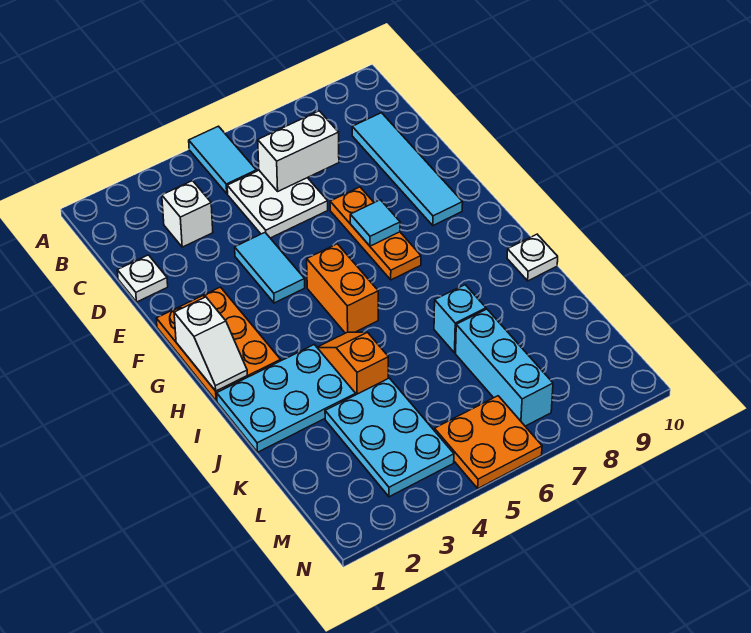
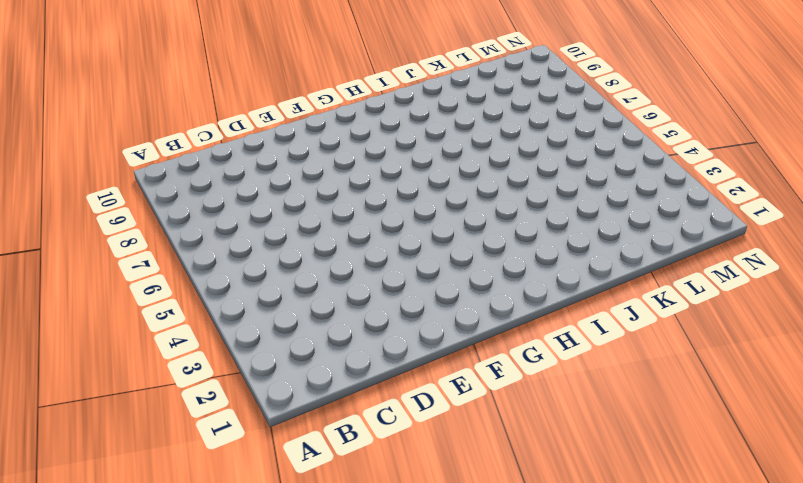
none -> cyan 1x2 tile [189,126,256,194]
none -> white 1x1 brick [162,181,213,247]
none -> white 2x2 plate [227,170,328,238]

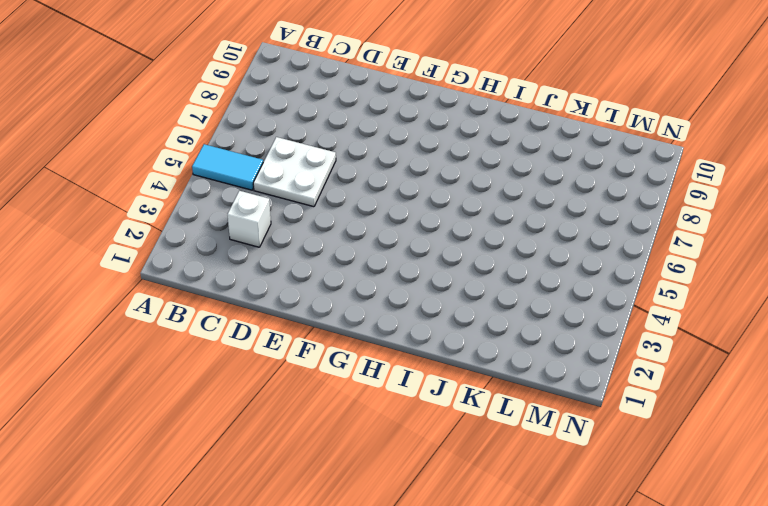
none -> cyan 1x4 tile [352,113,463,225]
none -> white 1x1 plate [117,255,168,302]
none -> cyan 1x2 tile [235,233,305,303]

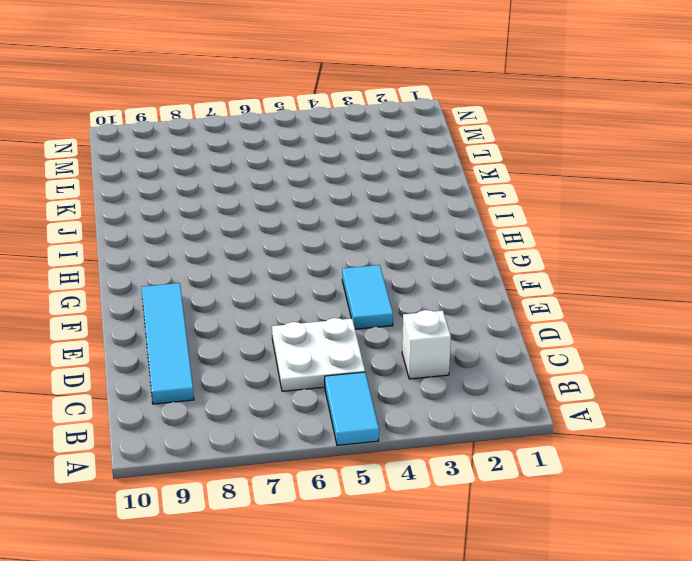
none -> white 1x1 plate [117,255,168,302]
none -> orange 1x3 plate [330,187,421,280]
none -> orange 2x3 plate [156,287,281,401]

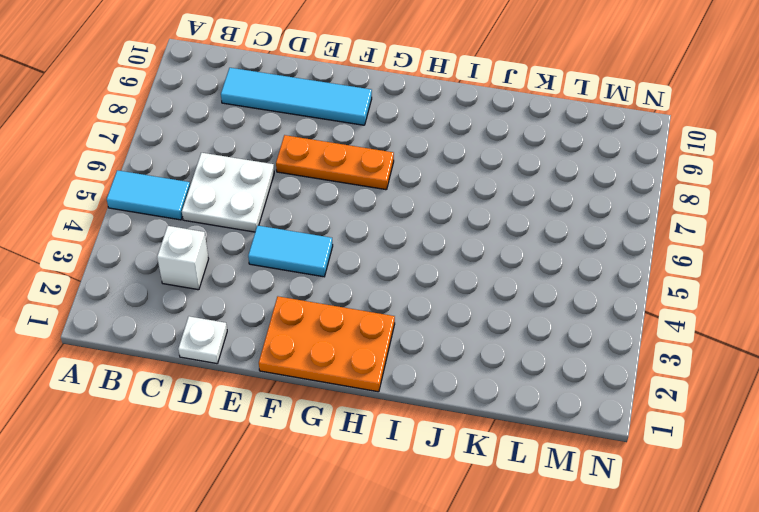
none -> orange 1x2 brick [307,244,378,333]
none -> cyan 2x3 plate [217,345,356,452]
none -> orange 1x2 slope [317,332,388,395]

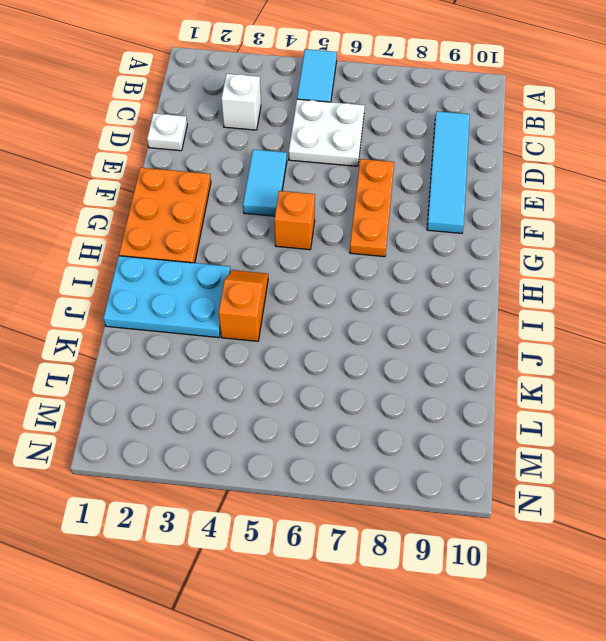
orange 1x1 brick [274,191,315,250] -> orange 1x2 brick [307,244,378,333]
none -> white 1x1 plate [507,234,558,281]
none -> cyan 1x1 brick [434,285,486,353]
none -> cyan 2x3 plate [325,378,454,497]

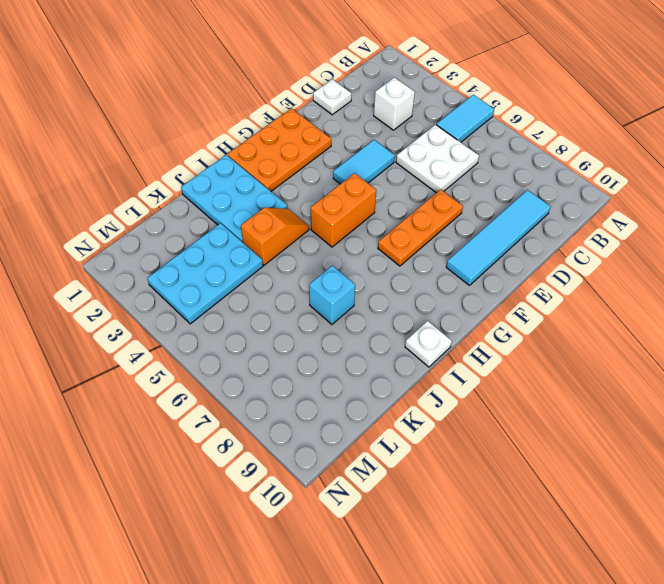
none -> cyan 1x3 brick [456,309,553,426]
none -> orange 2x2 plate [434,396,542,488]
none -> white 1x2 brick [258,111,339,191]

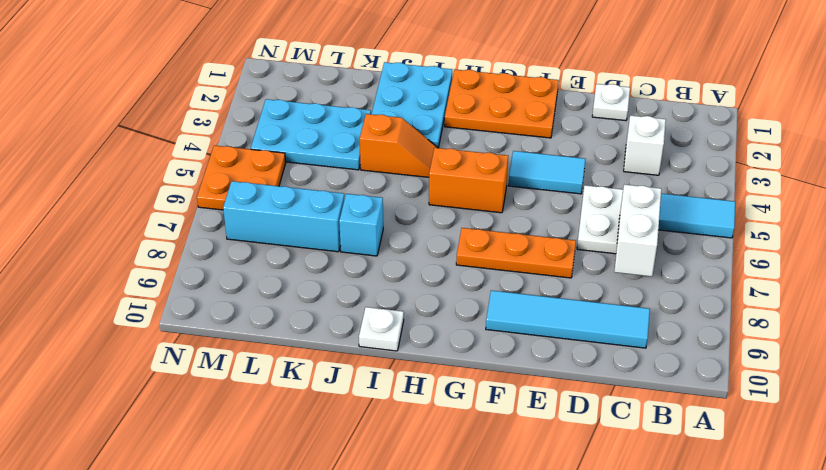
none -> cyan 1x1 tile [350,200,400,246]
none -> white 1x2 slope [174,297,247,391]

